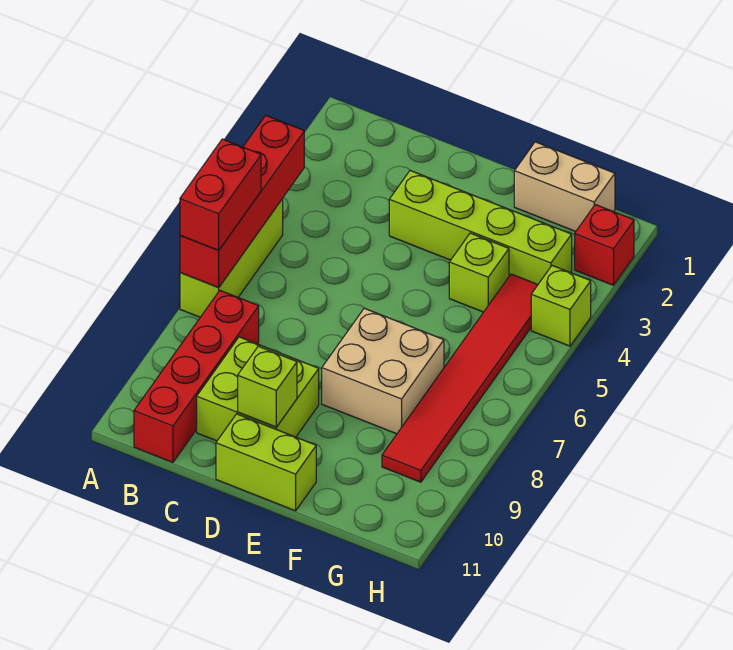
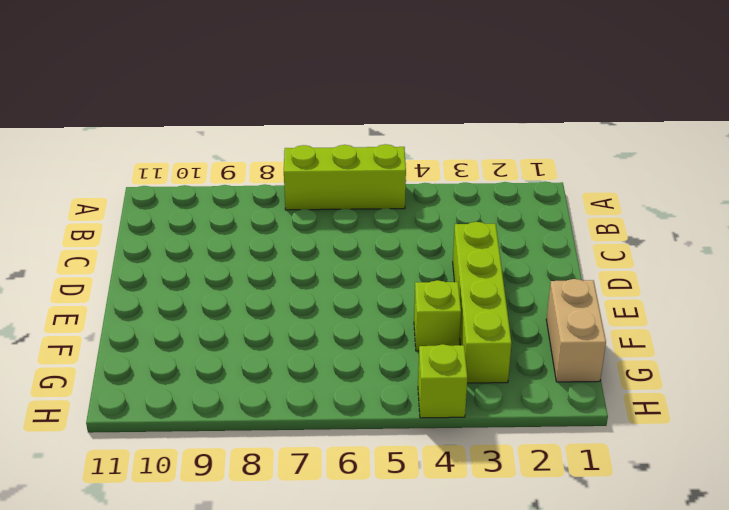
none -> red 1x4 brick [134,291,259,462]
none -> lime 2x2 brick [197,337,319,441]
none -> lime 1x2 brick [216,414,316,511]

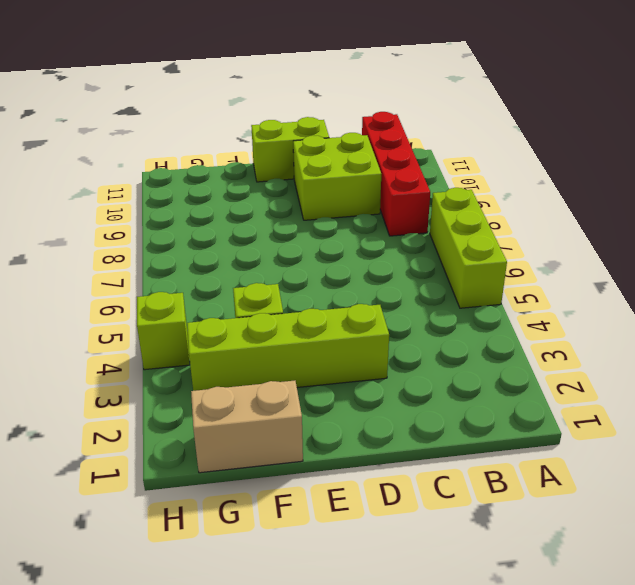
none -> tan 2x2 brick [322,308,444,434]
none -> red 1x6 tile [382,274,538,482]
none -> red 1x1 brick [575,205,634,285]

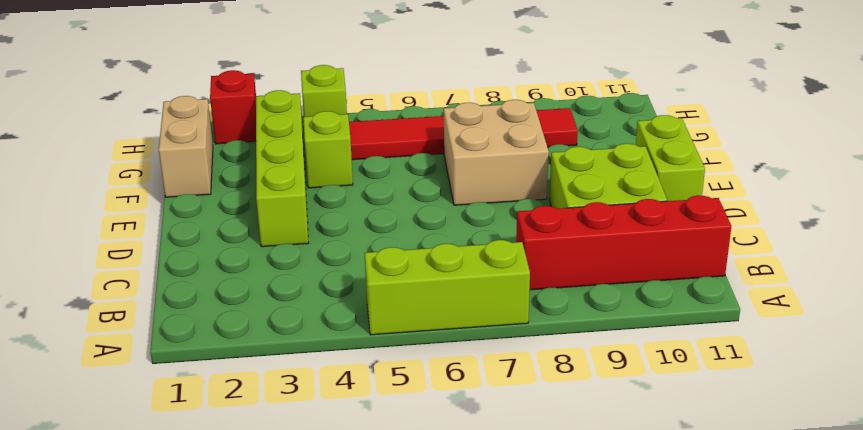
none -> red 1x4 brick [180,115,304,288]
none -> lime 1x1 brick [238,346,297,427]
none -> red 1x2 brick [180,139,261,250]

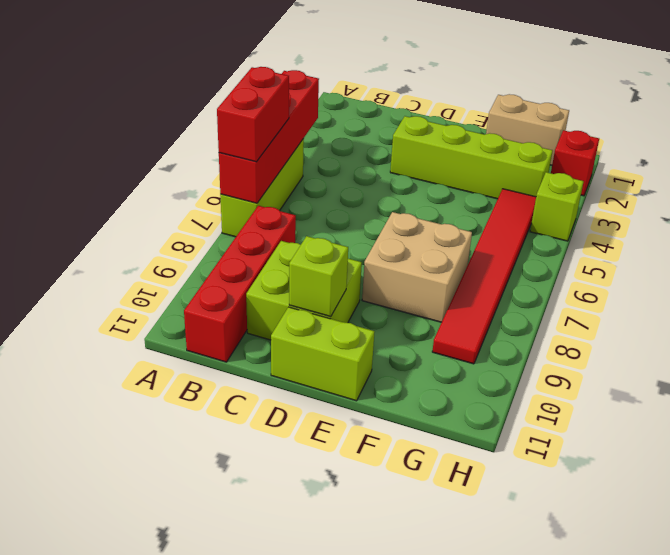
none -> lime 1x1 brick [449,233,509,312]

